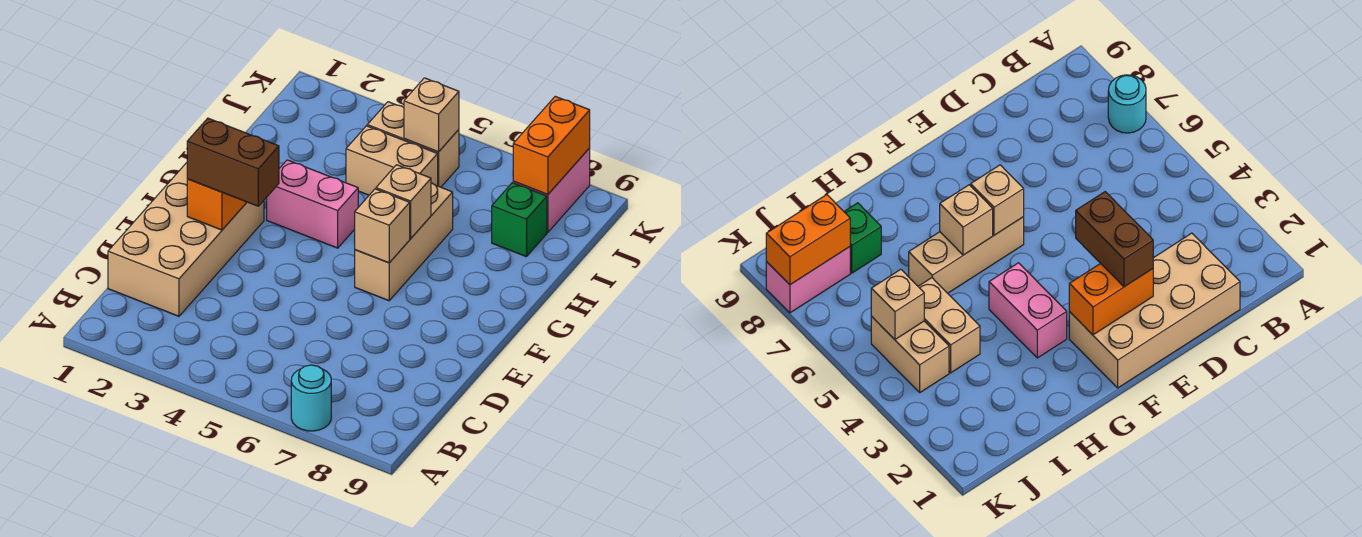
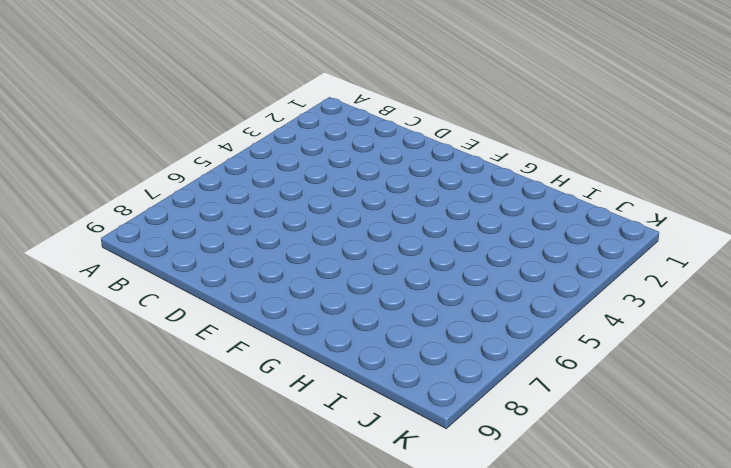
none -> cyan 1x1 round brick [291,365,331,431]
none -> tan 2x4 brick [108,163,264,316]
none -> tan 1x3 brick [355,183,453,301]

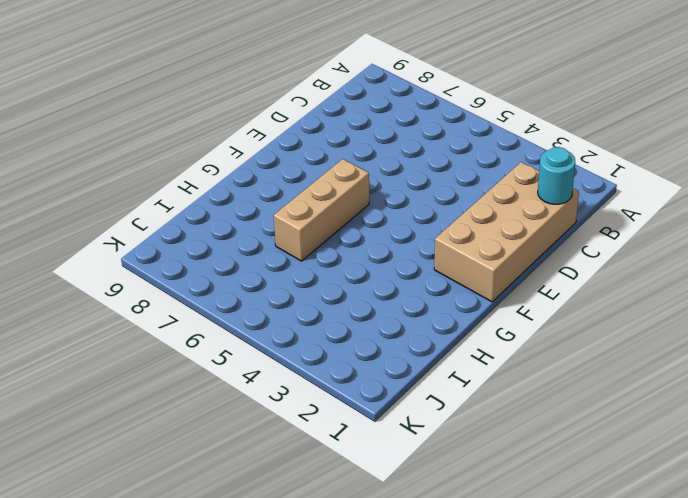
cyan 1x1 round brick [538,147,575,204] -> cyan 1x1 round brick moved to [291,365,331,431]
none -> pink 1x2 brick [267,160,358,248]
none -> tan 1x2 brick [346,126,438,195]
none -> green 1x1 brick [492,183,547,257]

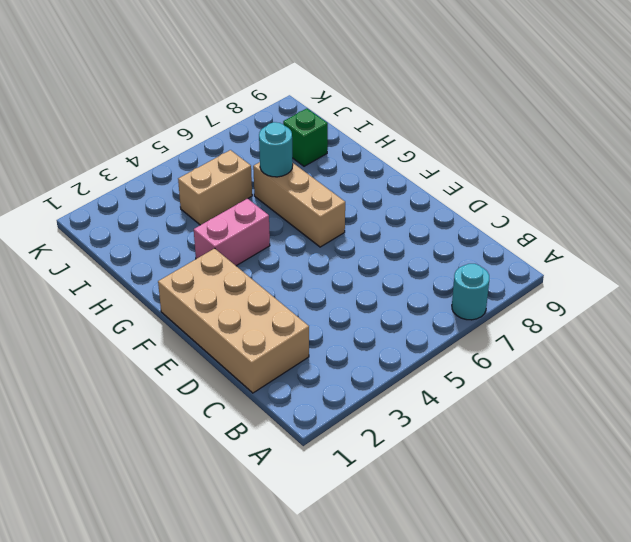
cyan 1x1 round brick [259,122,293,177] -> none
none -> tan 1x2 brick [367,102,459,187]
none -> pink 1x2 brick [513,148,590,232]
none -> orange 1x2 brick [187,179,247,230]

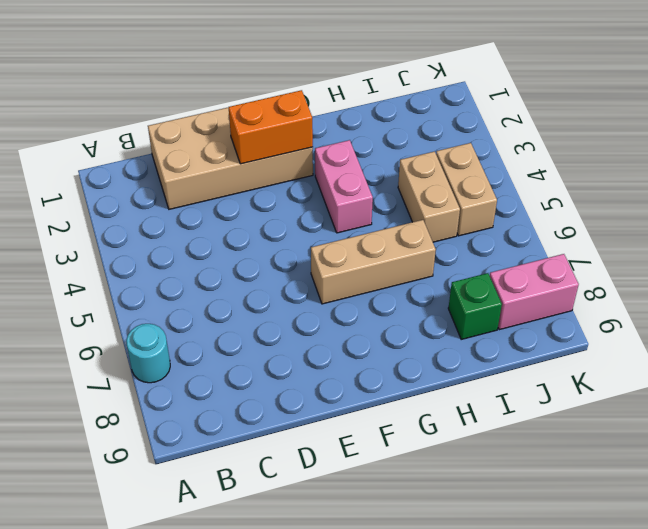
none -> tan 1x1 brick [355,189,410,263]
none -> tan 1x1 brick [376,165,431,239]
none -> tan 1x1 brick [404,78,459,152]

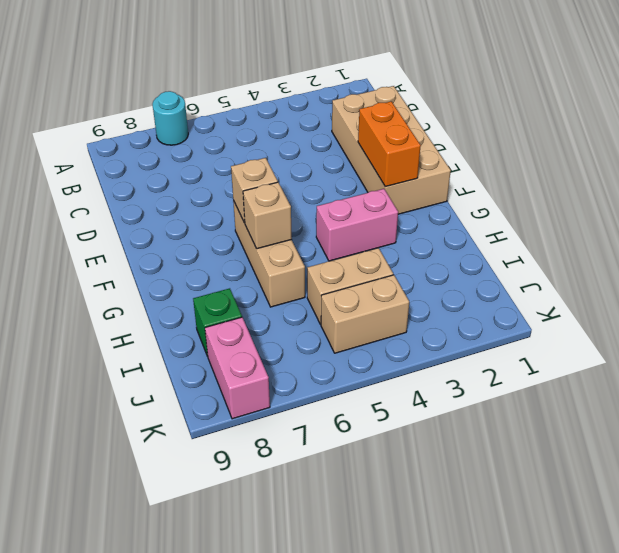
none -> tan 1x1 brick [404,78,459,152]
none -> orange 1x2 brick [513,96,590,194]
none -> brown 1x2 brick [187,118,279,206]

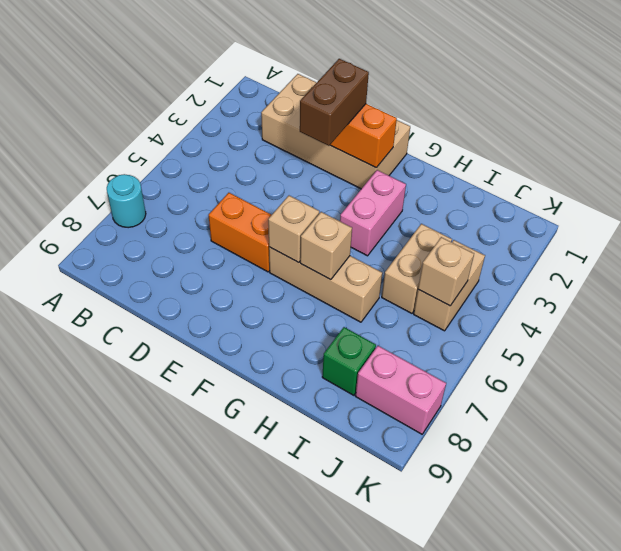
orange 1x2 brick [209,193,271,272] -> orange 1x2 brick moved to [513,96,590,194]

